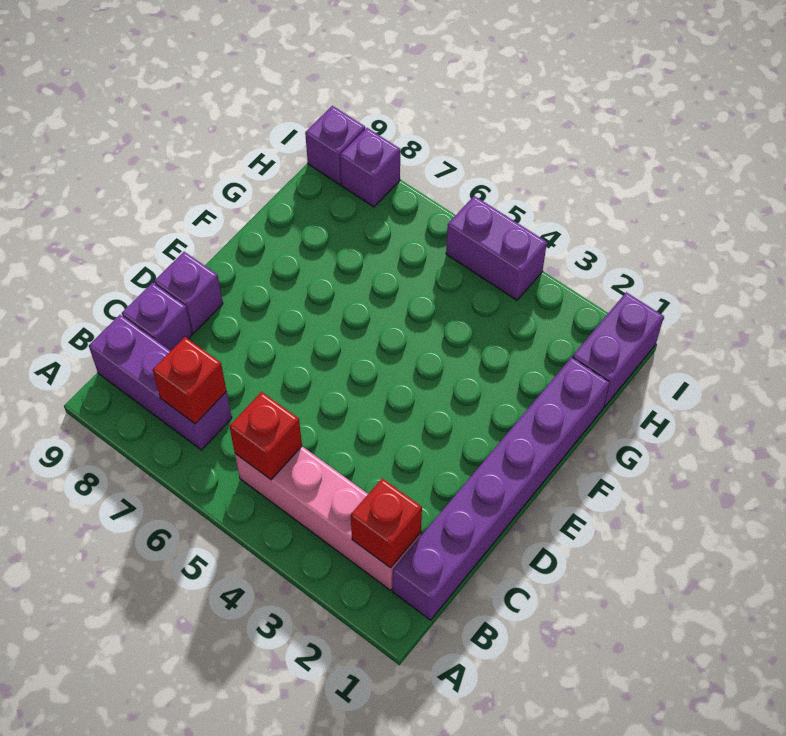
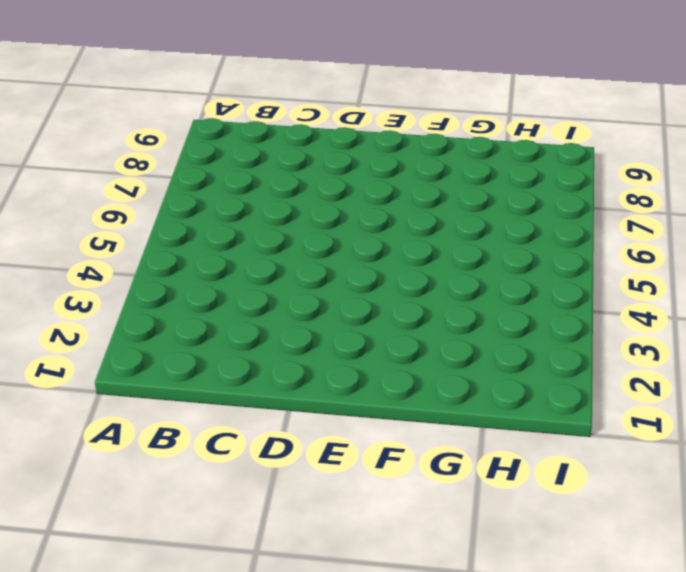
none -> purple 1x6 brick [393,357,610,620]
none -> pink 1x4 brick [235,446,421,590]
none -> purple 1x3 brick [89,315,232,450]

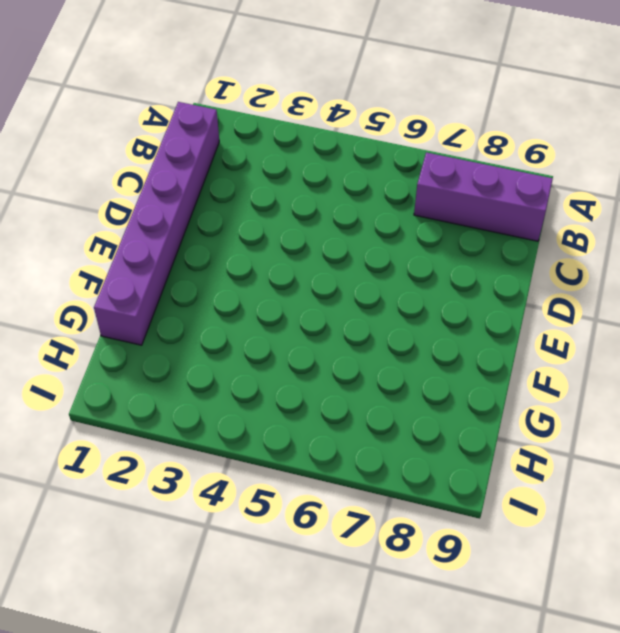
none -> pink 1x4 brick [235,446,421,590]
none -> purple 1x1 brick [122,283,192,351]
none -> purple 1x1 brick [154,252,223,333]

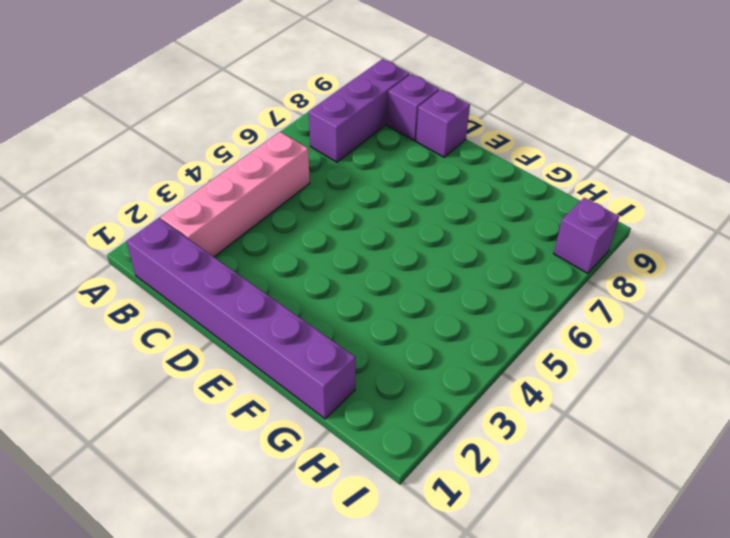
none -> purple 1x2 brick [572,292,664,407]
none -> purple 1x2 brick [446,196,547,300]
none -> purple 1x1 brick [305,106,365,185]

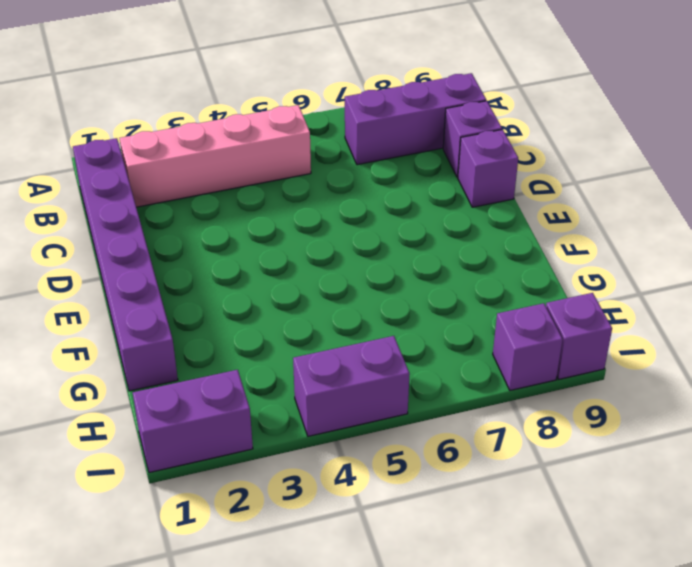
purple 1x2 brick [133,370,253,473] -> purple 1x2 brick turned to [572,292,664,407]
none -> red 1x1 brick [351,478,422,568]
none -> red 1x1 brick [229,392,302,480]
none -> red 1x1 brick [153,337,226,424]

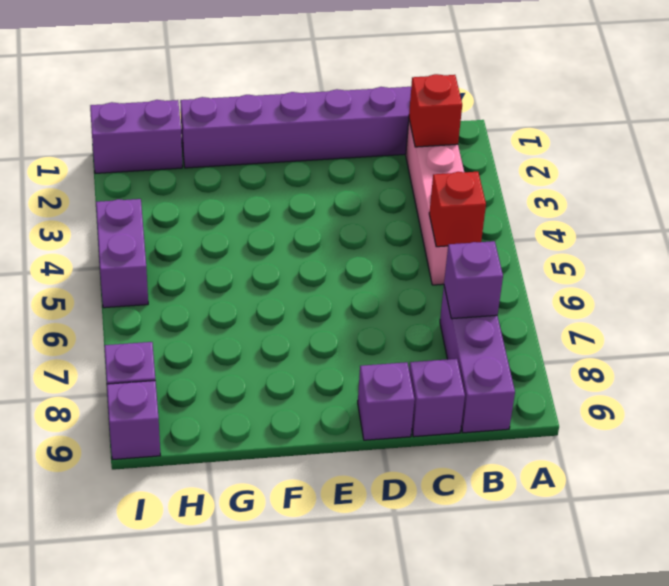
purple 1x1 brick [444,241,503,319] -> red 1x1 brick [153,337,226,424]

